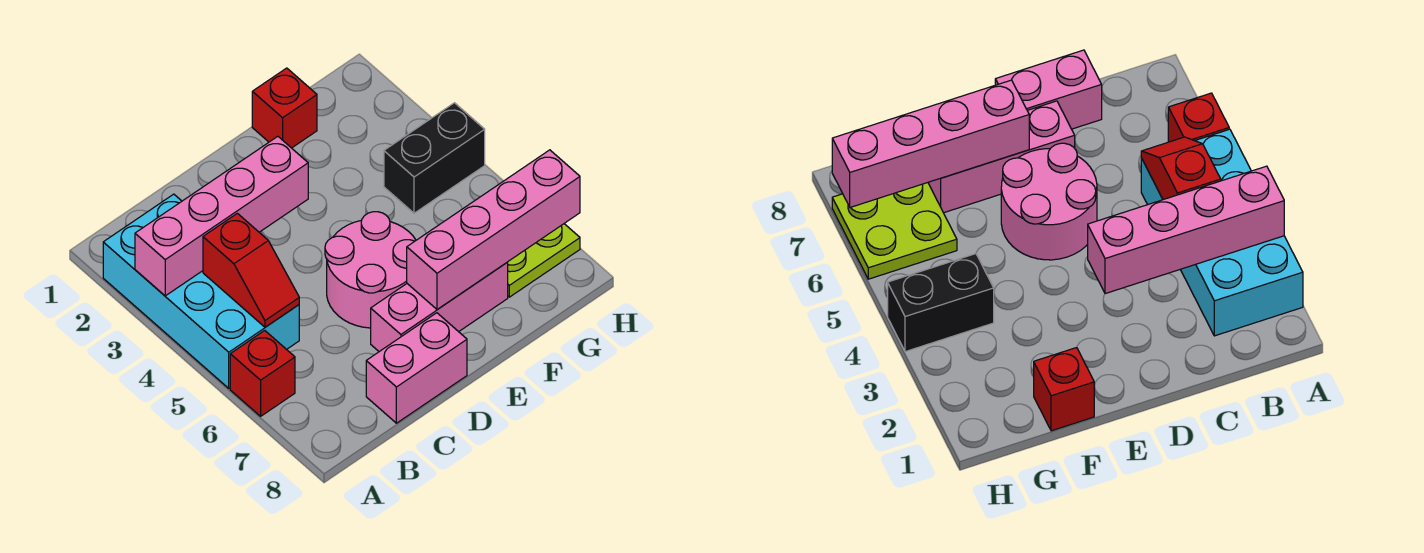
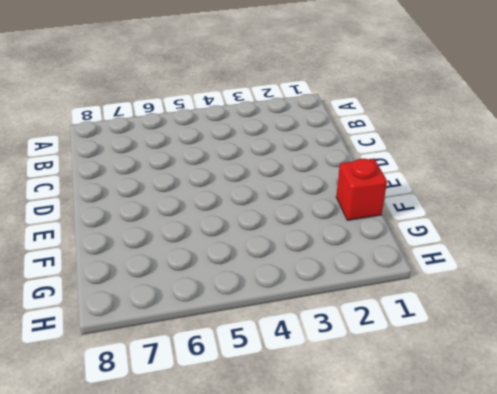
none -> cyan 2x4 brick [103,194,299,388]
none -> red 1x1 brick [230,331,295,416]

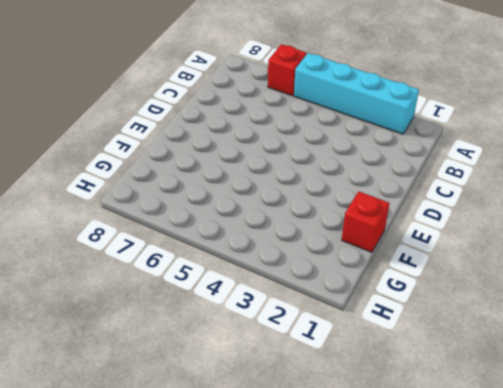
cyan 1x4 brick [294,53,419,134] -> cyan 2x4 brick [103,194,299,388]
none -> pink 1x2 brick [366,313,467,423]
none -> pink 2x2 round brick [325,212,416,328]

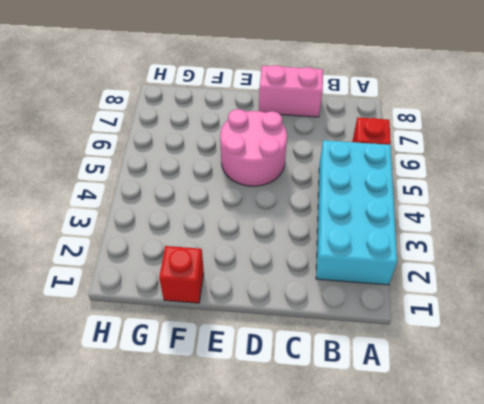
none -> pink 1x3 brick [371,262,508,352]
none -> black 1x2 brick [384,103,485,213]

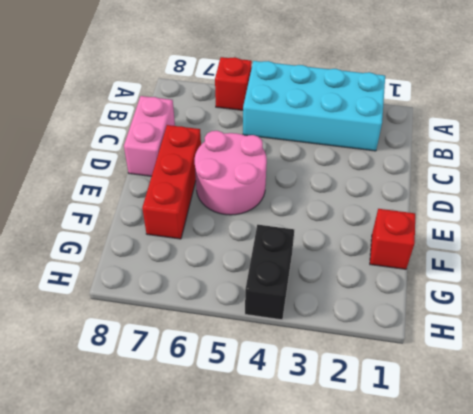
red 1x3 brick [142,125,201,239] -> pink 1x3 brick [371,262,508,352]
none -> lime 2x2 plate [508,224,580,297]
none -> pink 1x4 brick [135,137,308,296]

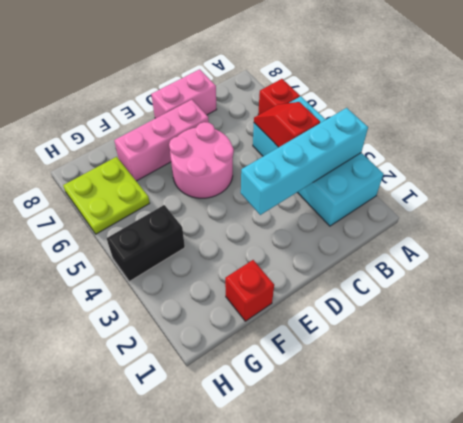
cyan 1x4 brick [241,108,368,215] -> pink 1x4 brick [135,137,308,296]
none -> pink 1x4 brick [407,150,580,310]

